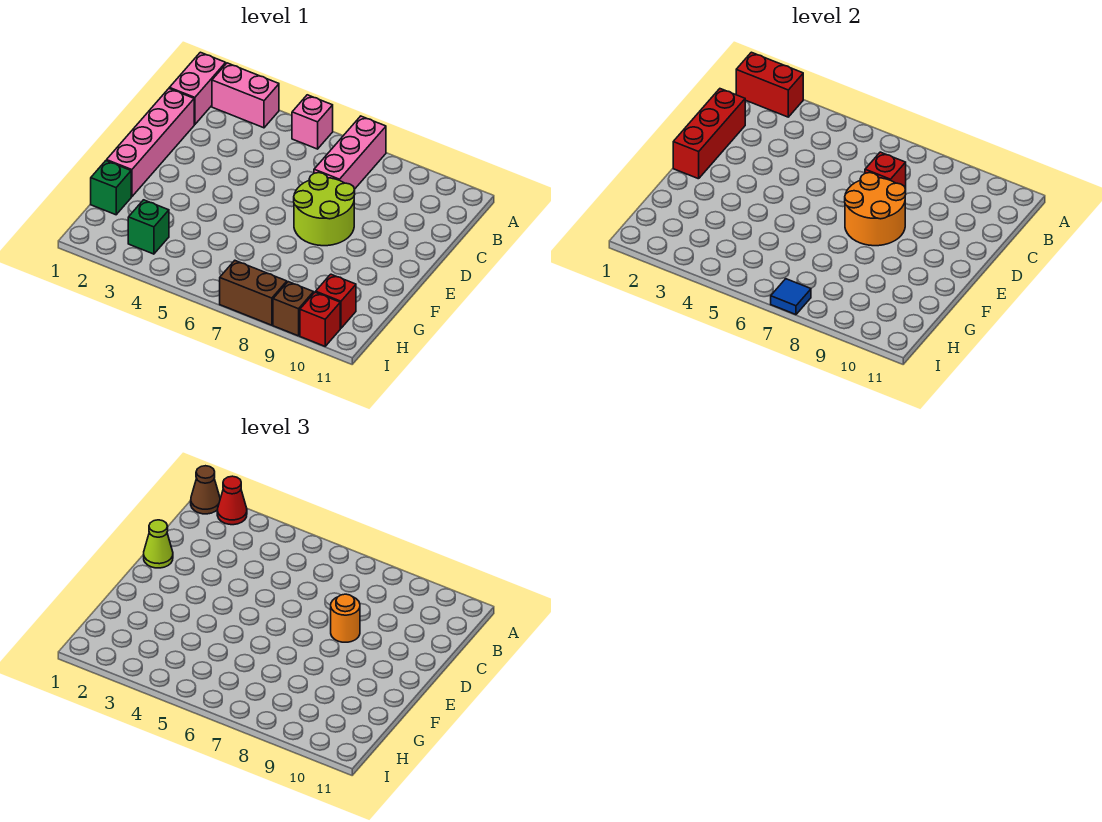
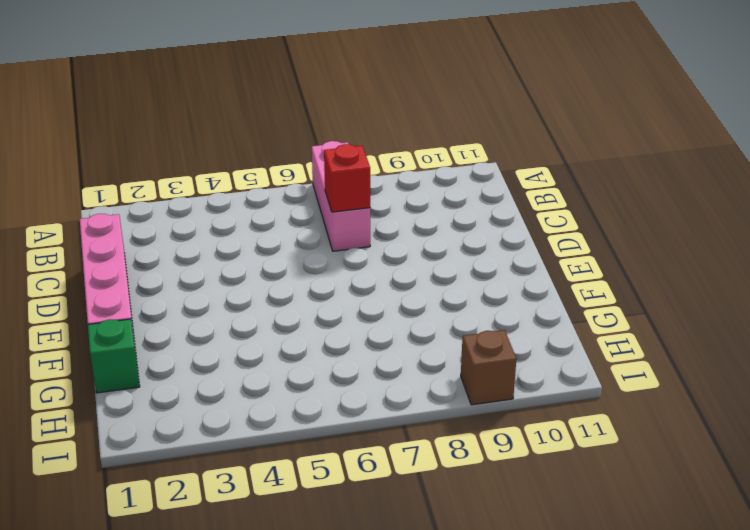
none -> pink 1x2 brick [169,52,226,125]
none -> pink 1x2 brick [212,63,279,128]
none -> pink 1x1 brick [292,95,333,149]

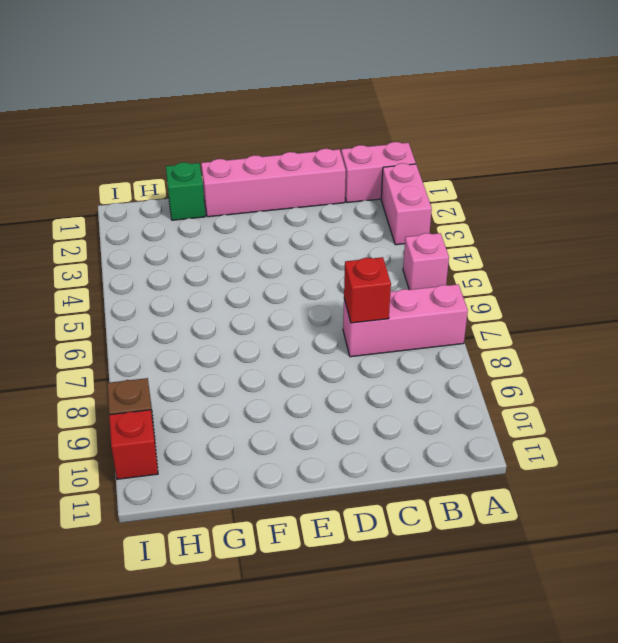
none -> lime 2x2 round brick [294,173,355,246]
none -> green 1x1 brick [128,200,169,254]
none -> red 1x1 brick [316,274,356,328]

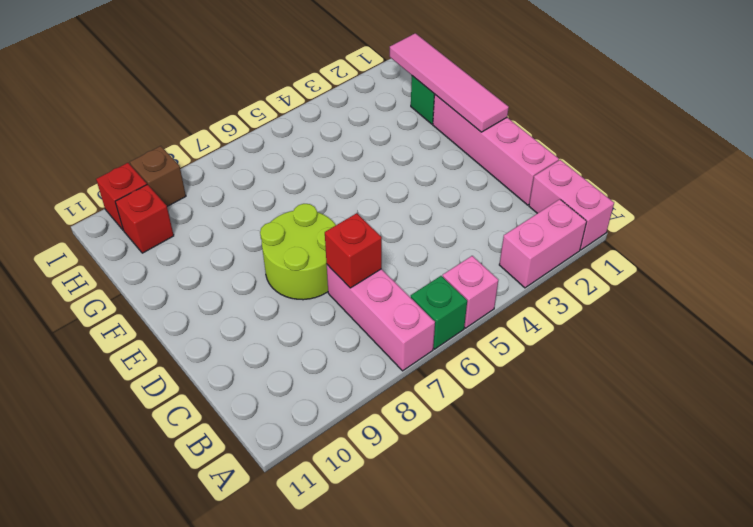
green 1x1 brick [411,276,467,349] -> green 1x1 brick moved to [128,200,169,254]
pink 1x4 tile [390,33,509,132] -> red 1x3 brick [673,89,745,179]
none -> brown 1x2 brick [220,261,287,325]
none -> red 1x2 brick [736,52,803,117]
none -> orange 2x2 round brick [845,173,906,246]

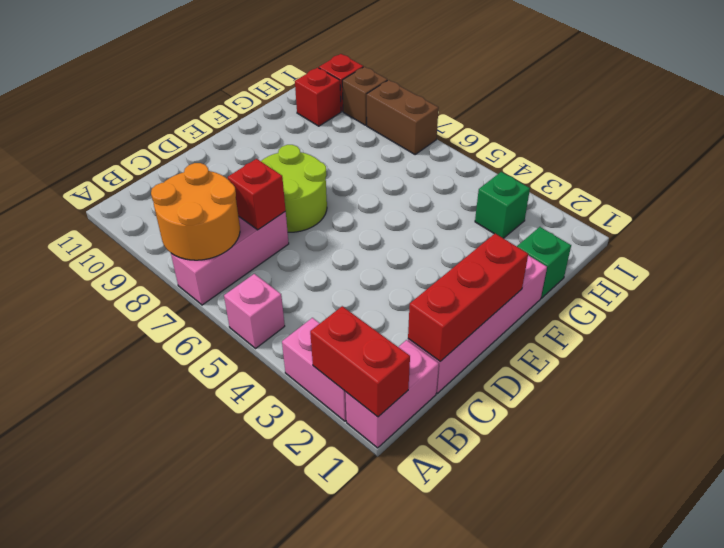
orange 2x2 round brick [151,163,240,260] -> orange 2x2 round brick moved to [845,173,906,246]
none -> blue 1x1 tile [771,279,811,315]
none -> brown 1x1 cone [191,466,220,514]
none -> red 1x1 cone [217,476,247,525]

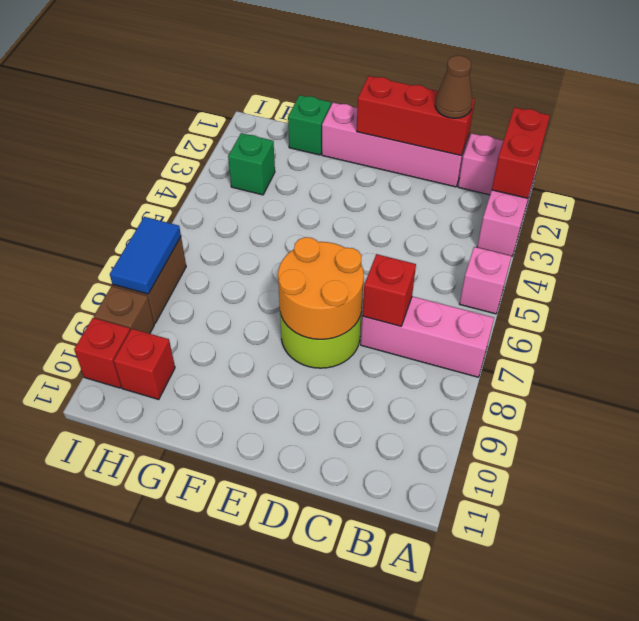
brown 1x1 cone [435,56,472,118] -> brown 1x1 cone moved to [191,466,220,514]
blue 1x2 tile [110,217,181,294] -> blue 1x1 tile [771,279,811,315]
none -> red 1x1 cone [217,476,247,525]
none -> lime 1x1 cone [144,520,173,568]
none -> orange 1x1 round brick [331,594,360,642]

